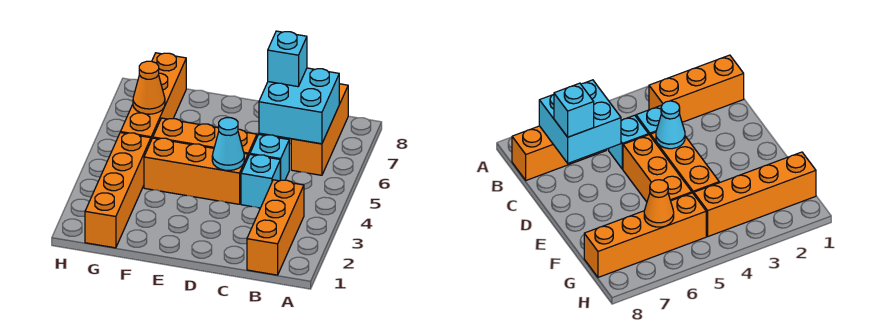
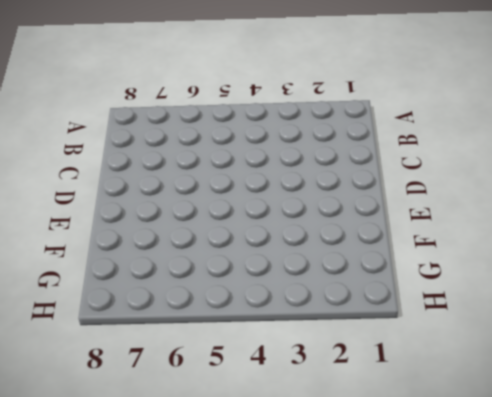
none -> orange 1x3 brick [247,180,304,275]
none -> orange 1x3 brick [291,84,348,175]
none -> cyan 1x1 brick [241,155,280,208]

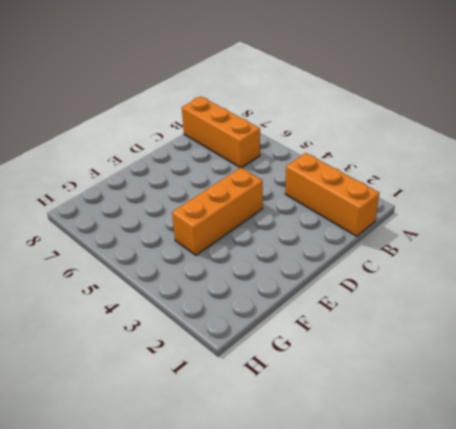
none -> cyan 1x1 brick [241,155,280,208]
none -> cyan 1x1 brick [250,135,289,180]
none -> orange 1x3 brick [153,118,257,156]

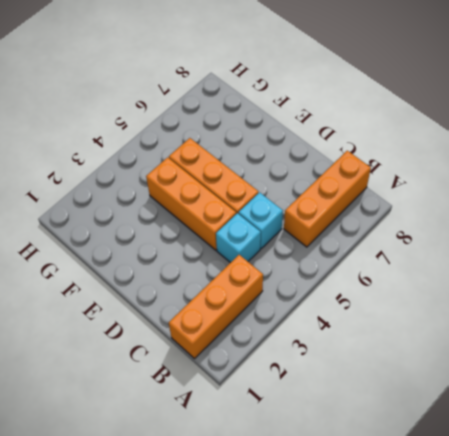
none -> orange 1x4 brick [85,133,151,248]
none -> orange 1x4 brick [121,53,186,140]
none -> cyan 2x2 brick [259,68,339,144]

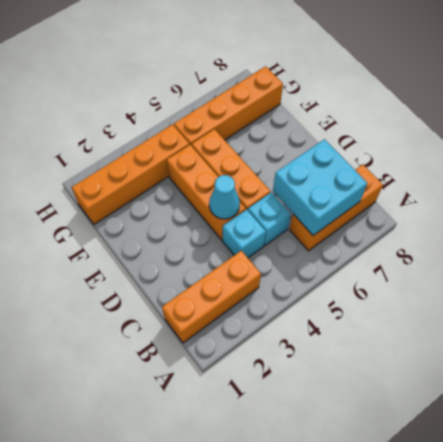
none -> orange 1x1 cone [133,61,165,114]
none -> cyan 1x1 brick [268,31,307,87]

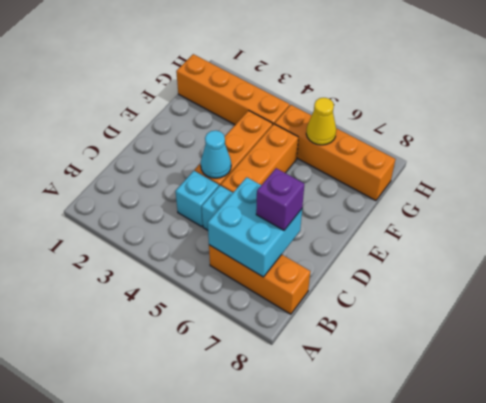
purple 1x1 brick [256,168,304,230] -> cyan 1x1 brick [268,31,307,87]
yellow 1x1 cone [306,98,336,145] -> orange 1x1 cone [133,61,165,114]
none -> orange 1x3 brick [247,180,304,275]

